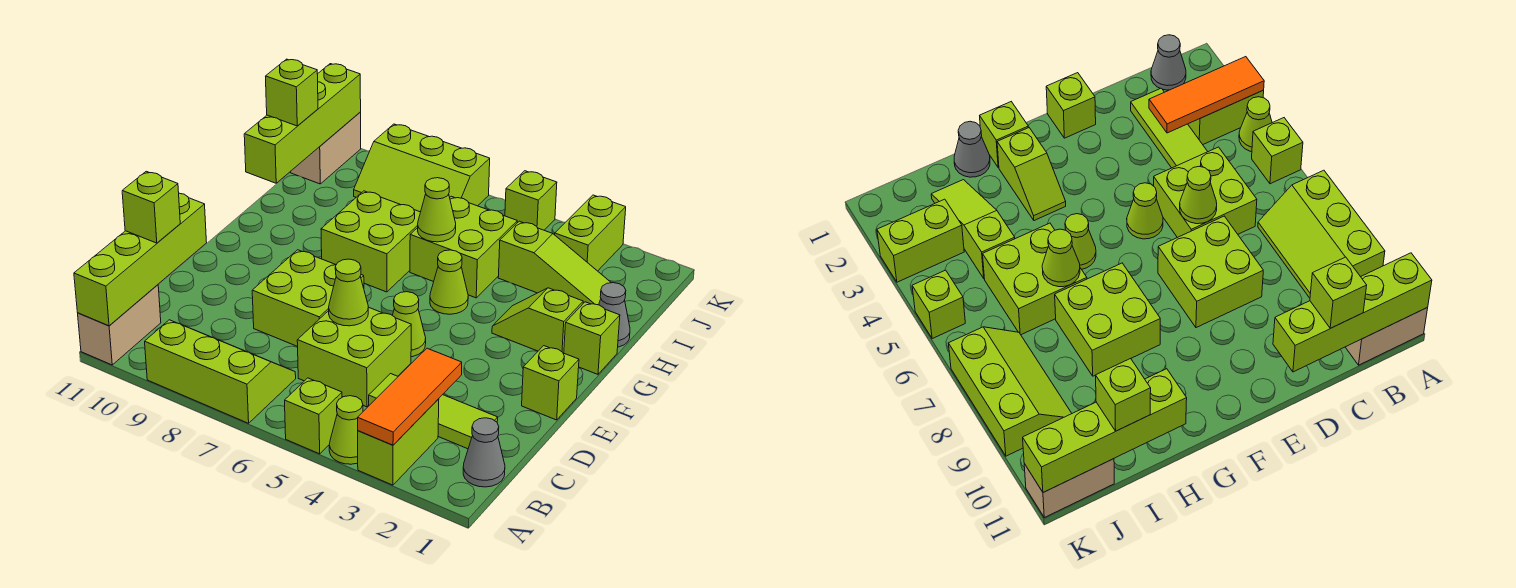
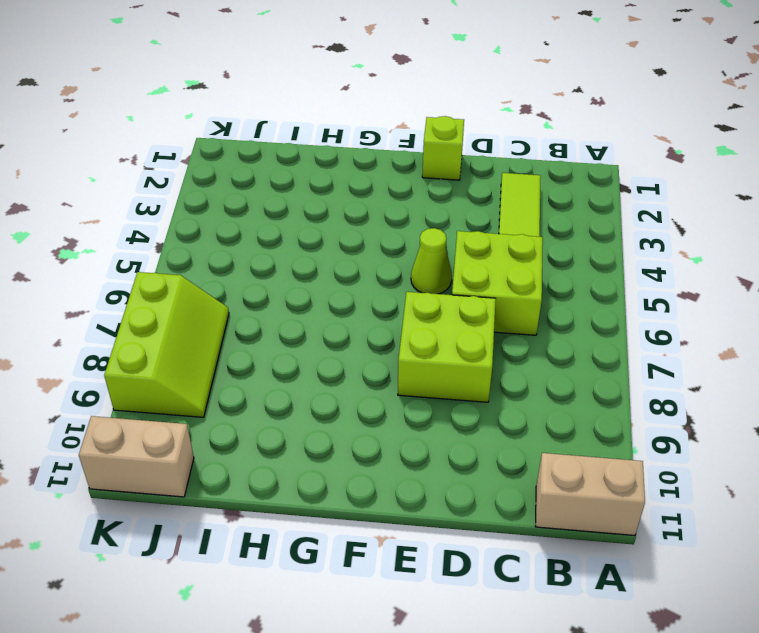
none -> lime 1x2 brick [358,399,439,485]
none -> lime 1x1 cone [329,396,363,464]
none -> lime 1x1 brick [285,378,342,454]

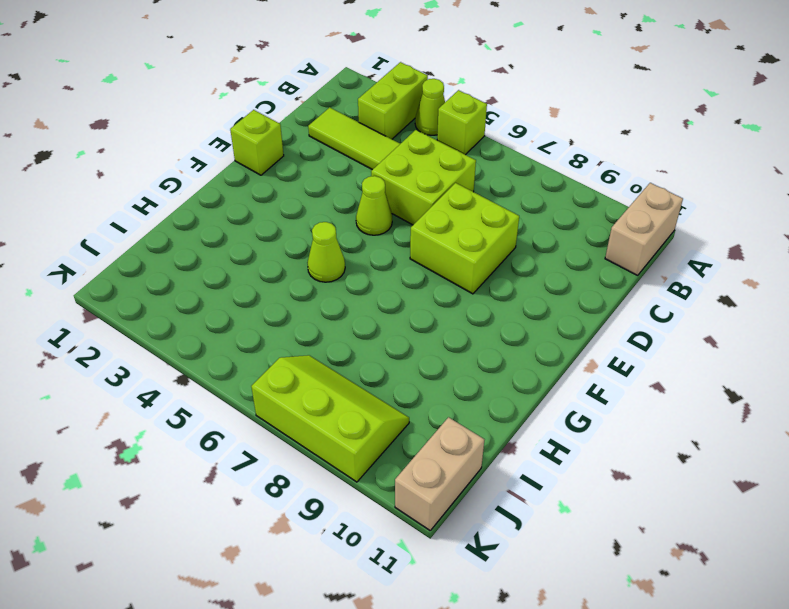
none -> lime 2x3 slope [145,320,296,423]
none -> grey 1x1 cone [463,418,505,487]
none -> lime 1x1 brick [564,302,620,374]

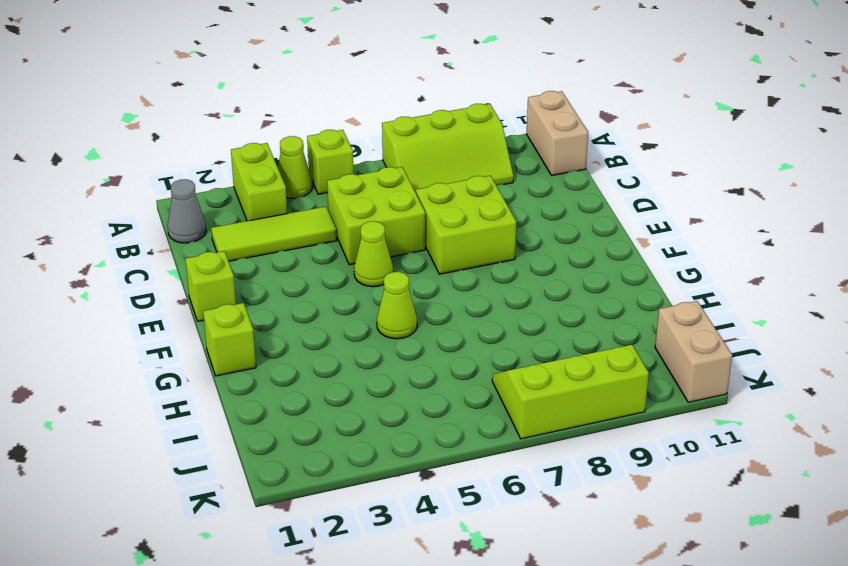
none -> lime 1x2 slope [492,288,583,353]
none -> lime 2x2 brick [321,191,420,292]
none -> grey 1x1 cone [599,283,630,347]

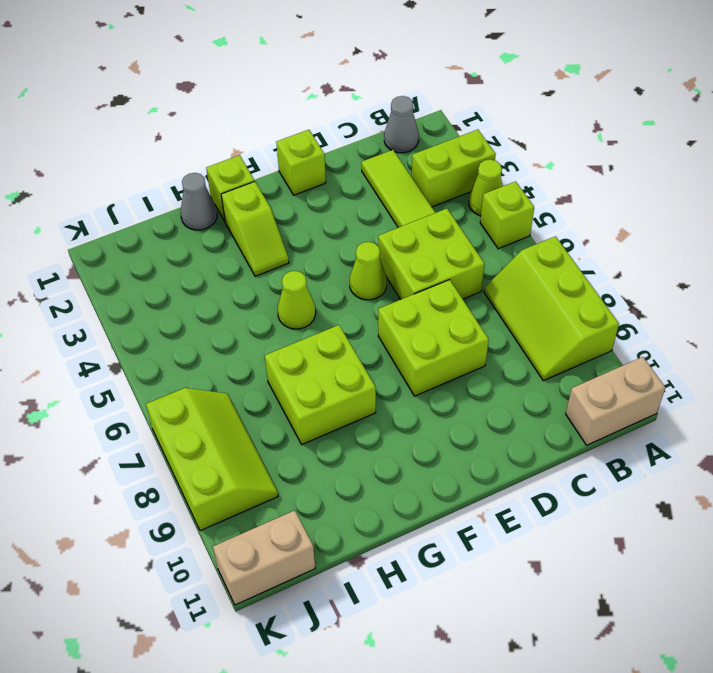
none -> lime 2x2 brick [410,196,517,298]
none -> lime 1x3 slope [498,221,611,305]
none -> lime 1x2 brick [555,195,626,271]

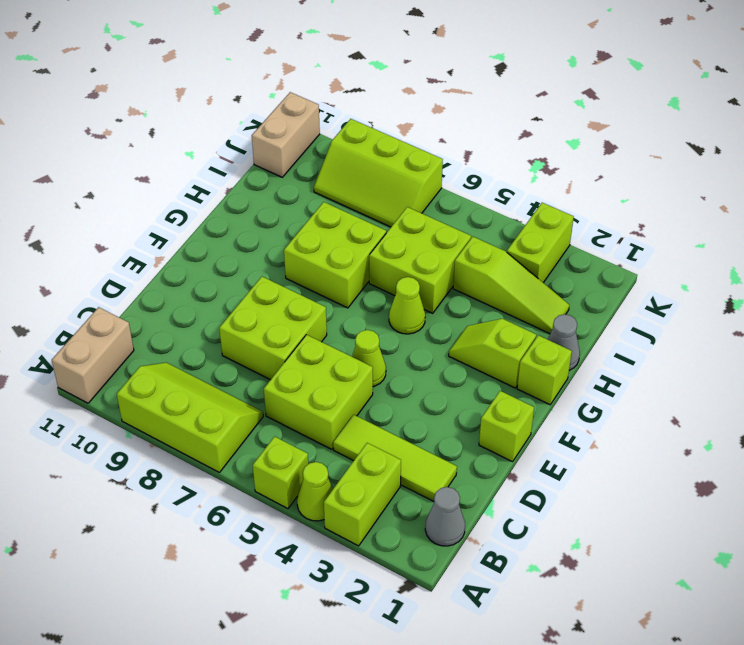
none -> lime 1x1 brick [505,171,557,230]
none -> orange 1x3 tile [358,348,462,445]
none -> lime 1x4 brick [74,193,207,326]

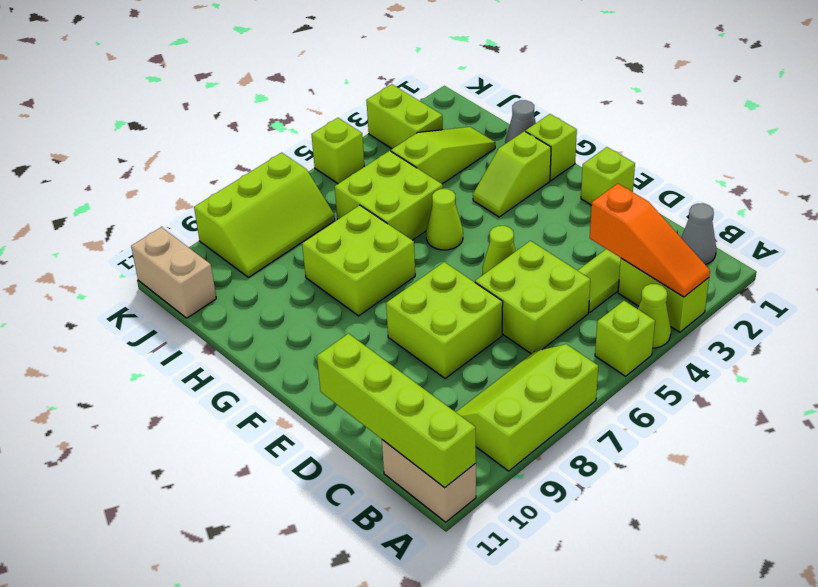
orange 1x3 slope [590,183,710,297] -> orange 1x3 tile [358,348,462,445]
none -> lime 1x1 cone [329,259,368,326]
none -> lime 1x1 cone [418,178,456,242]
none -> lime 1x4 brick [244,64,361,183]

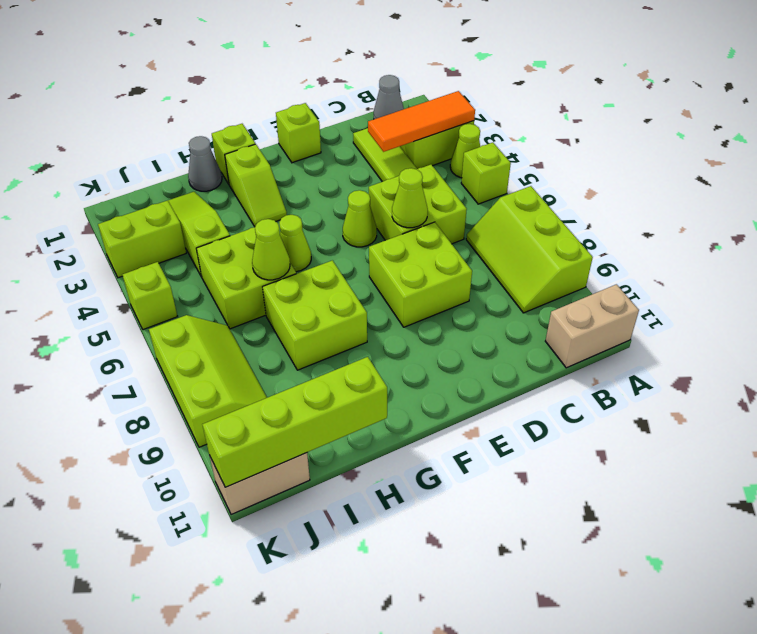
none -> lime 1x4 brick [74,193,207,326]
none -> lime 1x1 brick [122,171,180,243]
none -> lime 1x1 brick [266,59,318,126]

